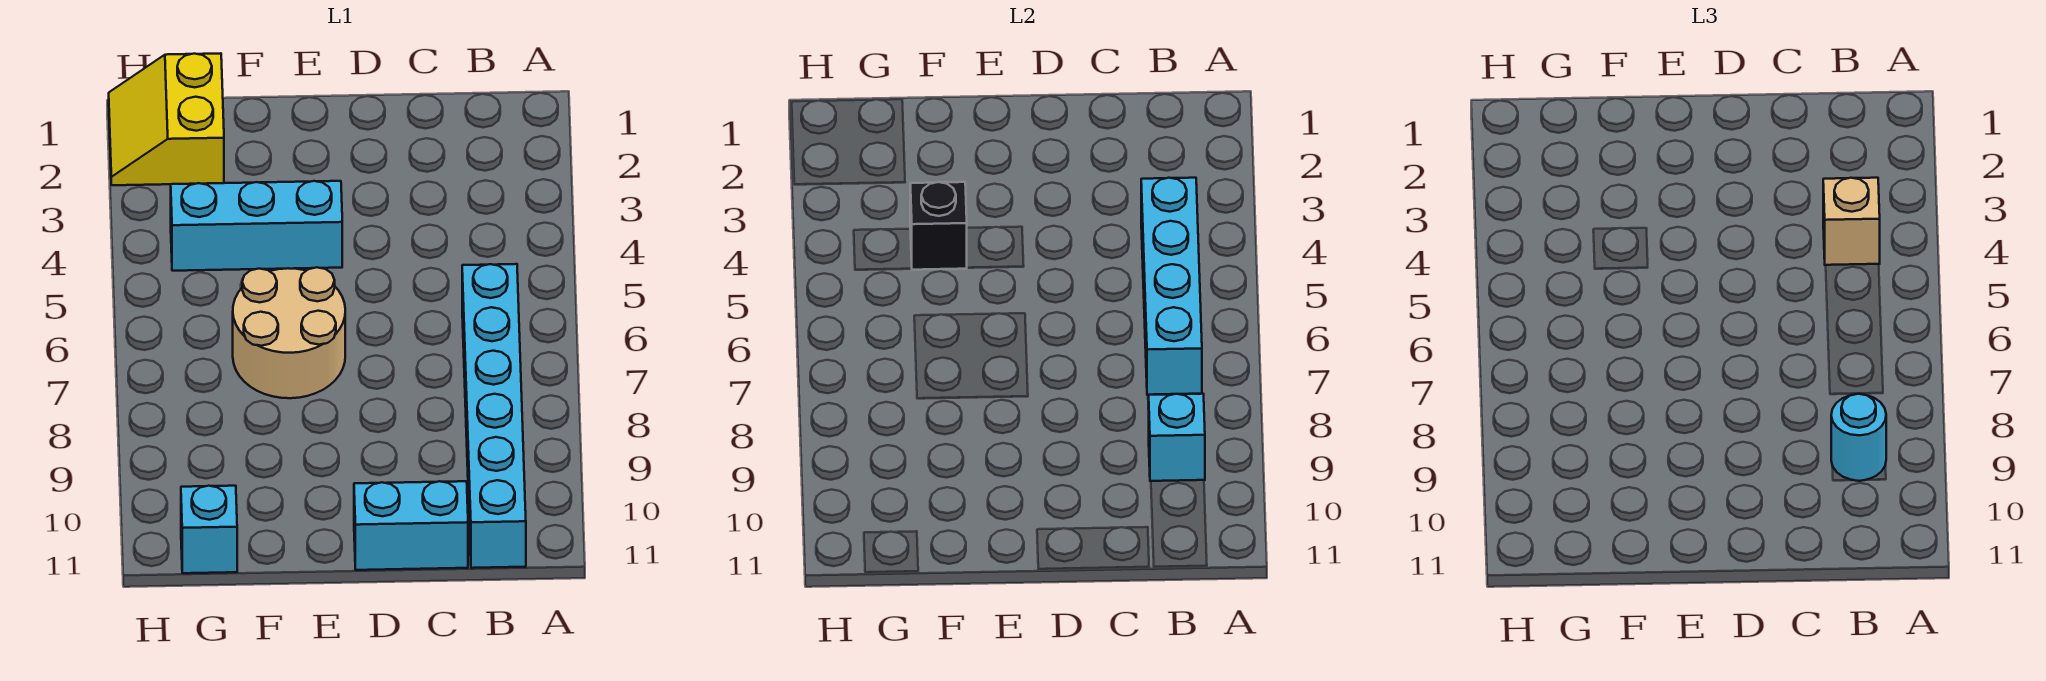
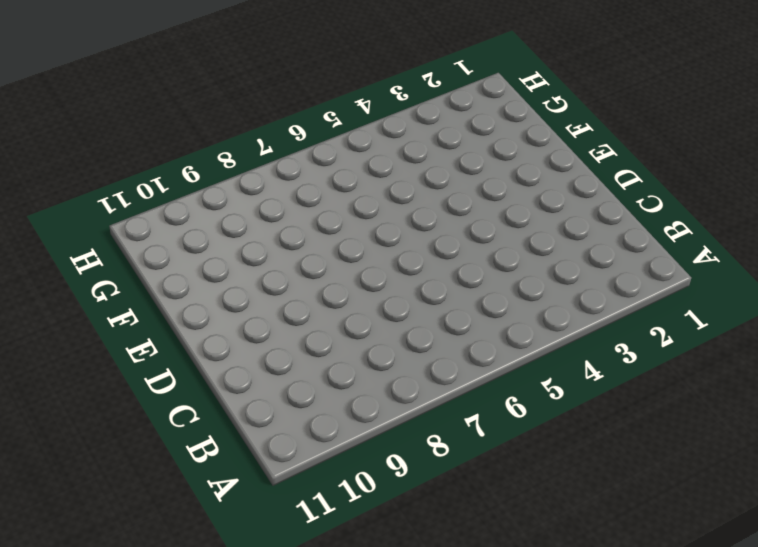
none -> cyan 1x6 brick [462,264,526,568]
none -> cyan 1x2 brick [354,481,468,570]

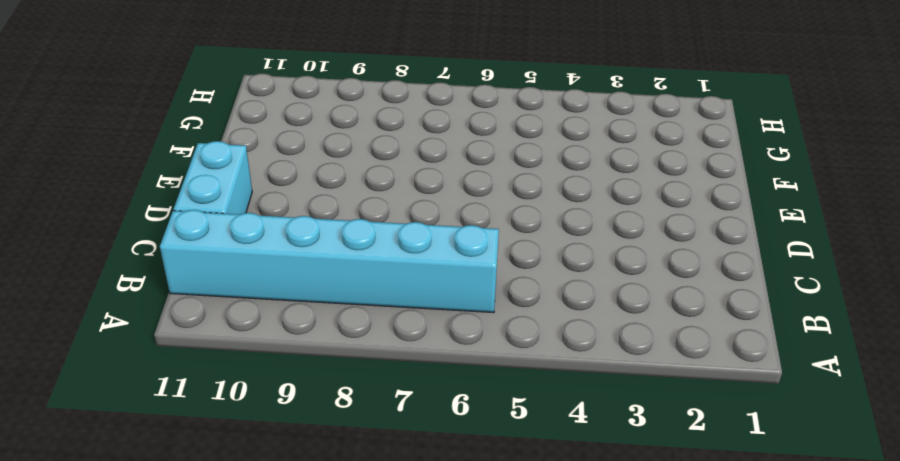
none -> cyan 1x3 brick [171,181,342,271]
none -> tan 2x2 round brick [233,267,345,398]

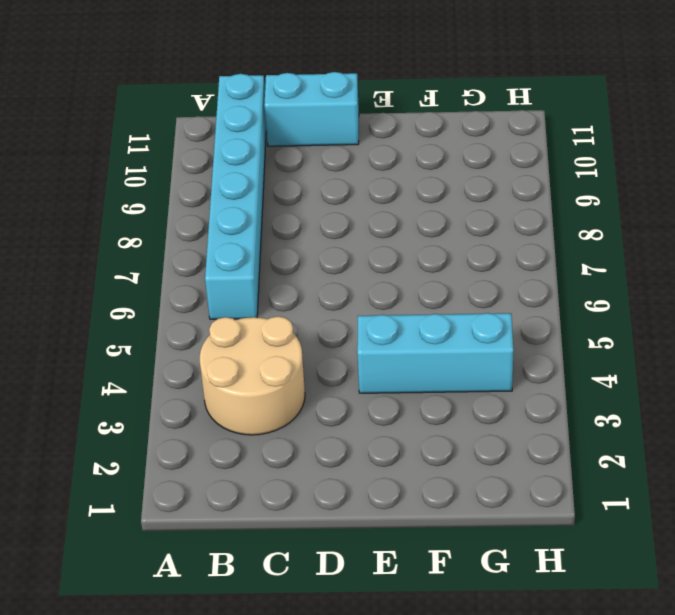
tan 2x2 round brick [200,316,305,435] -> tan 2x2 round brick moved to [233,267,345,398]
none -> yellow 2x2 slope [109,53,224,185]
none -> cyan 1x1 brick [181,486,237,573]

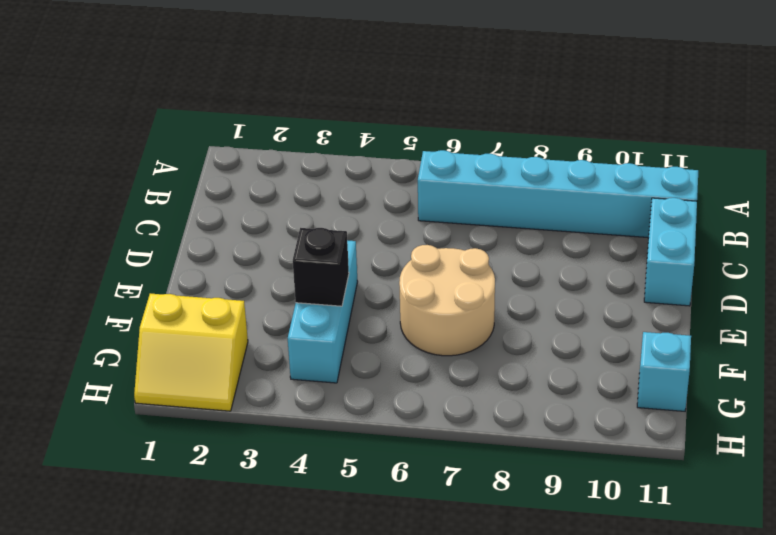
none -> cyan 1x4 brick [1141,178,1202,395]
none -> cyan 1x1 brick [1149,394,1205,481]

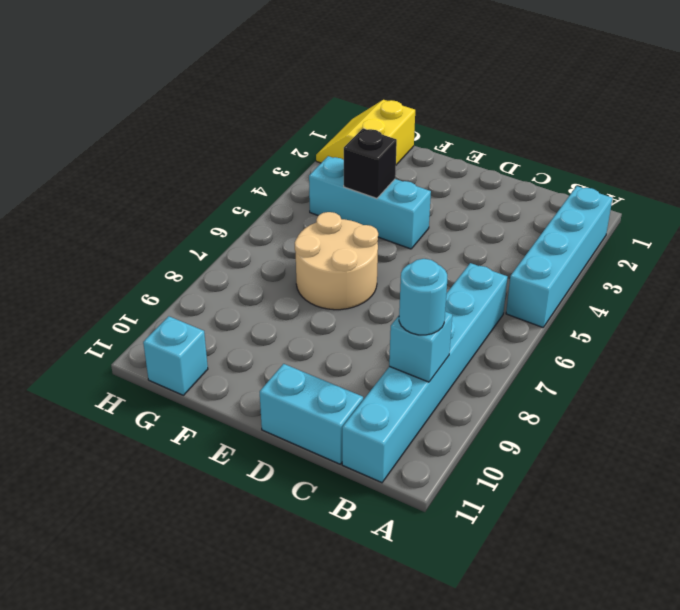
cyan 1x4 brick [506,186,613,327] -> cyan 1x4 brick moved to [1141,178,1202,395]
none -> tan 1x1 brick [1823,178,1880,265]

